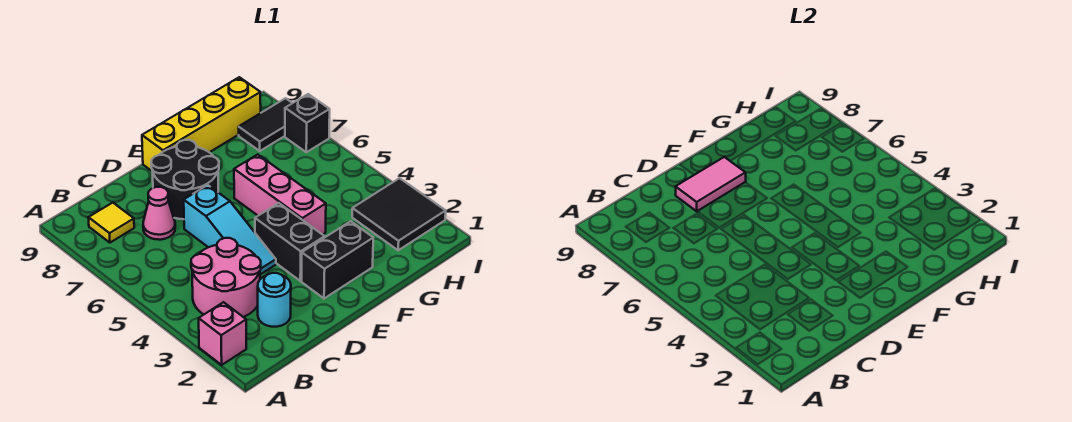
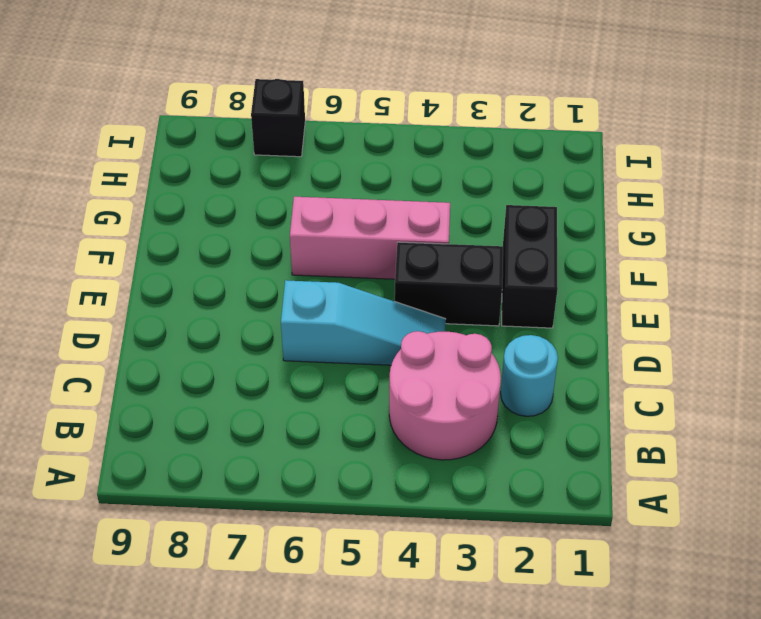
none -> pink 1x1 brick [199,302,246,365]
none -> yellow 1x1 tile [88,203,134,243]
none -> pink 1x1 cone [143,187,175,240]

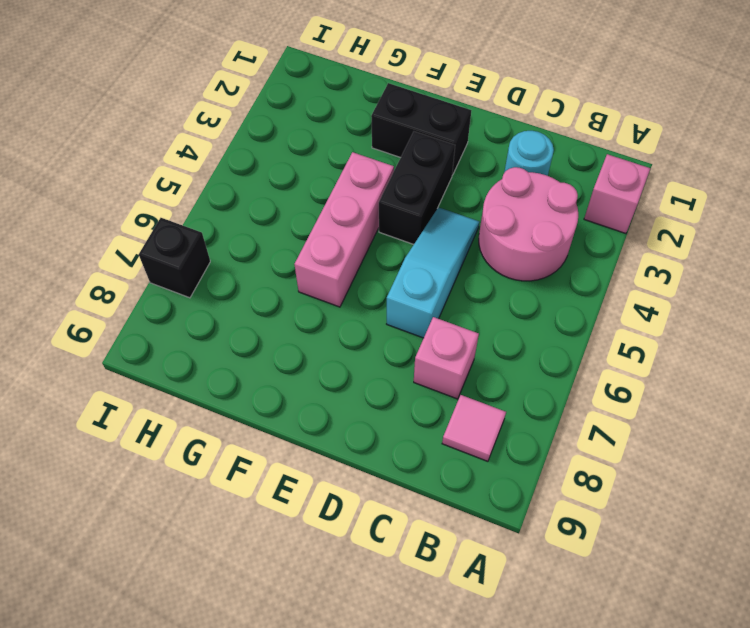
pink 1x1 tile [442,395,506,461] -> yellow 1x1 tile [88,203,134,243]
pink 1x1 brick [414,317,479,399] -> pink 1x1 cone [143,187,175,240]
none -> black 2x2 round brick [151,140,219,219]
none -> yellow 1x4 brick [142,77,261,171]
none -> black 2x2 tile [352,178,446,250]

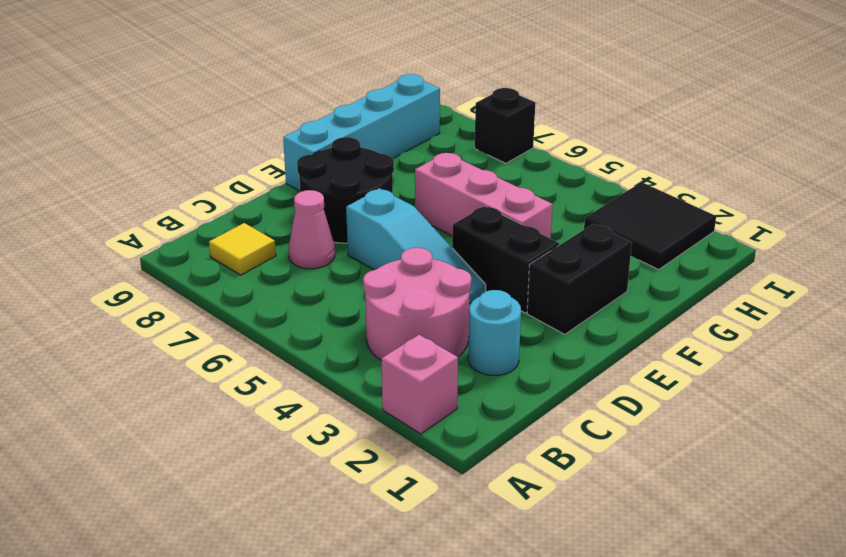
cyan 1x4 brick [283,74,440,191] -> yellow 1x4 brick [142,77,261,171]
none -> black 1x2 tile [239,98,292,151]
none -> pink 1x2 tile [675,157,746,211]

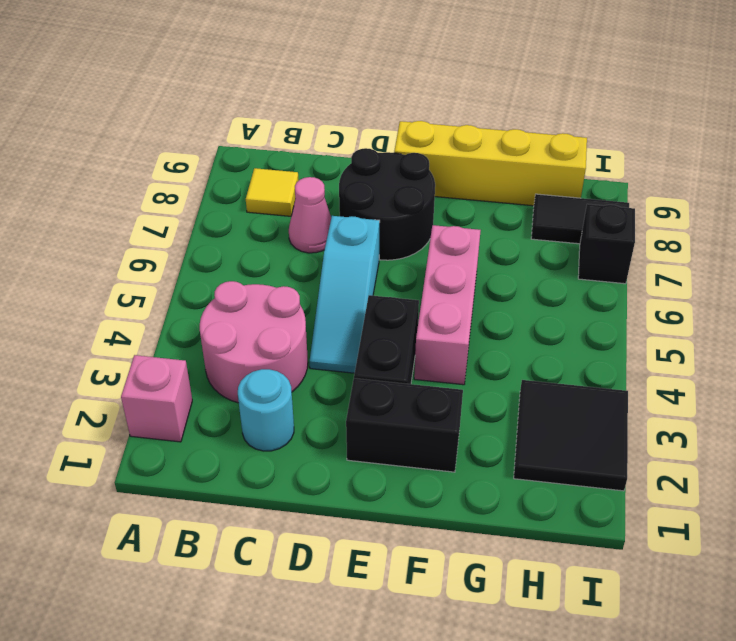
none -> pink 1x2 tile [675,157,746,211]

